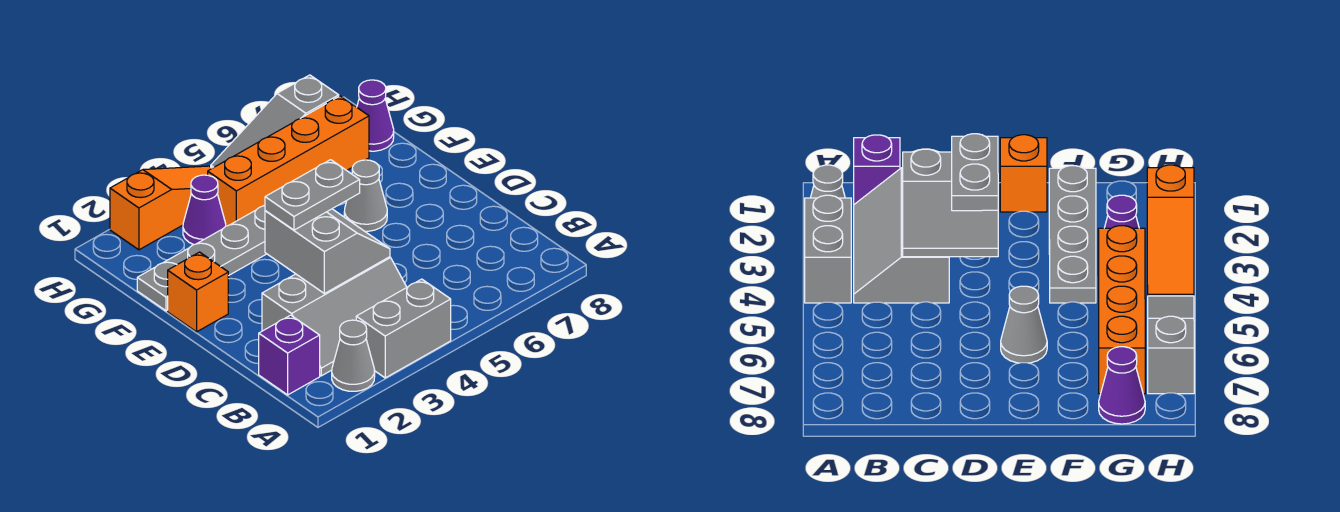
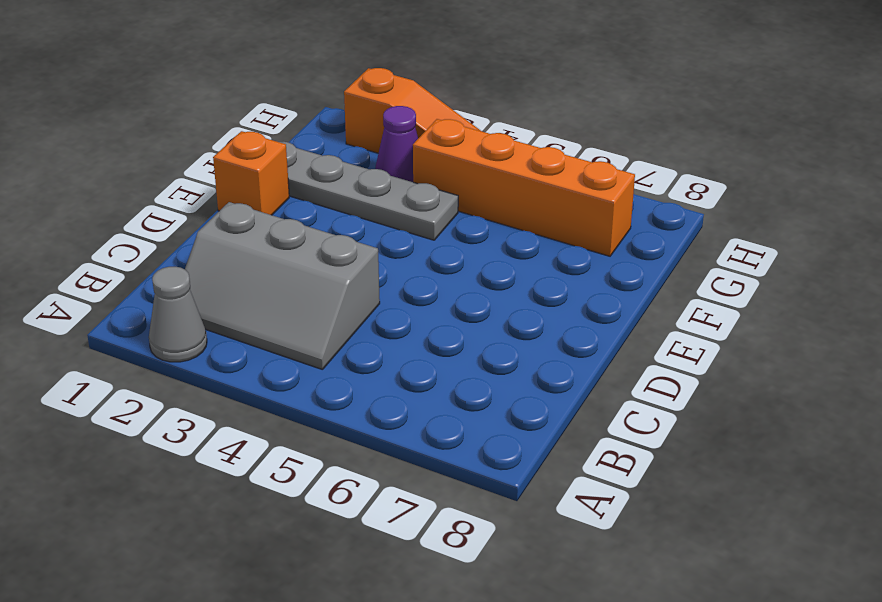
none -> grey 1x2 brick [356,279,451,378]
none -> purple 1x1 brick [259,315,320,395]
none -> grey 1x1 cone [344,160,387,231]

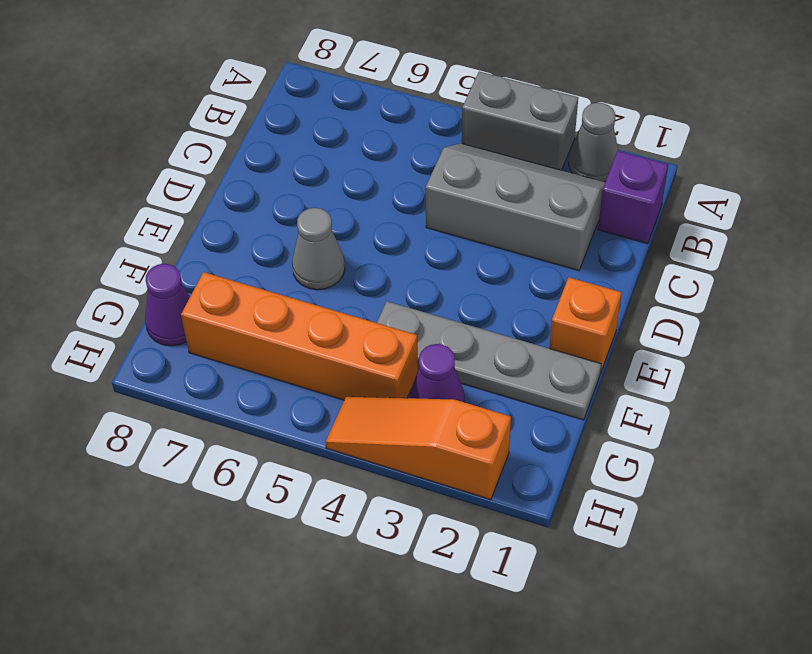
none -> grey 1x3 slope [211,75,339,168]
none -> grey 2x2 slope [265,209,390,293]
none -> grey 1x2 plate [265,160,360,230]

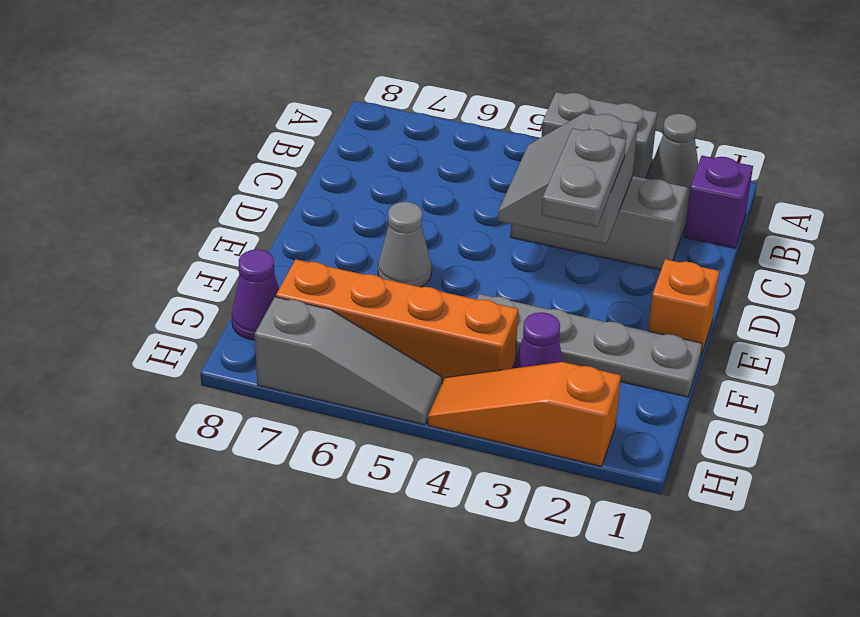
grey 1x2 plate [541,128,626,227] -> grey 1x2 plate turned to [265,160,360,230]

